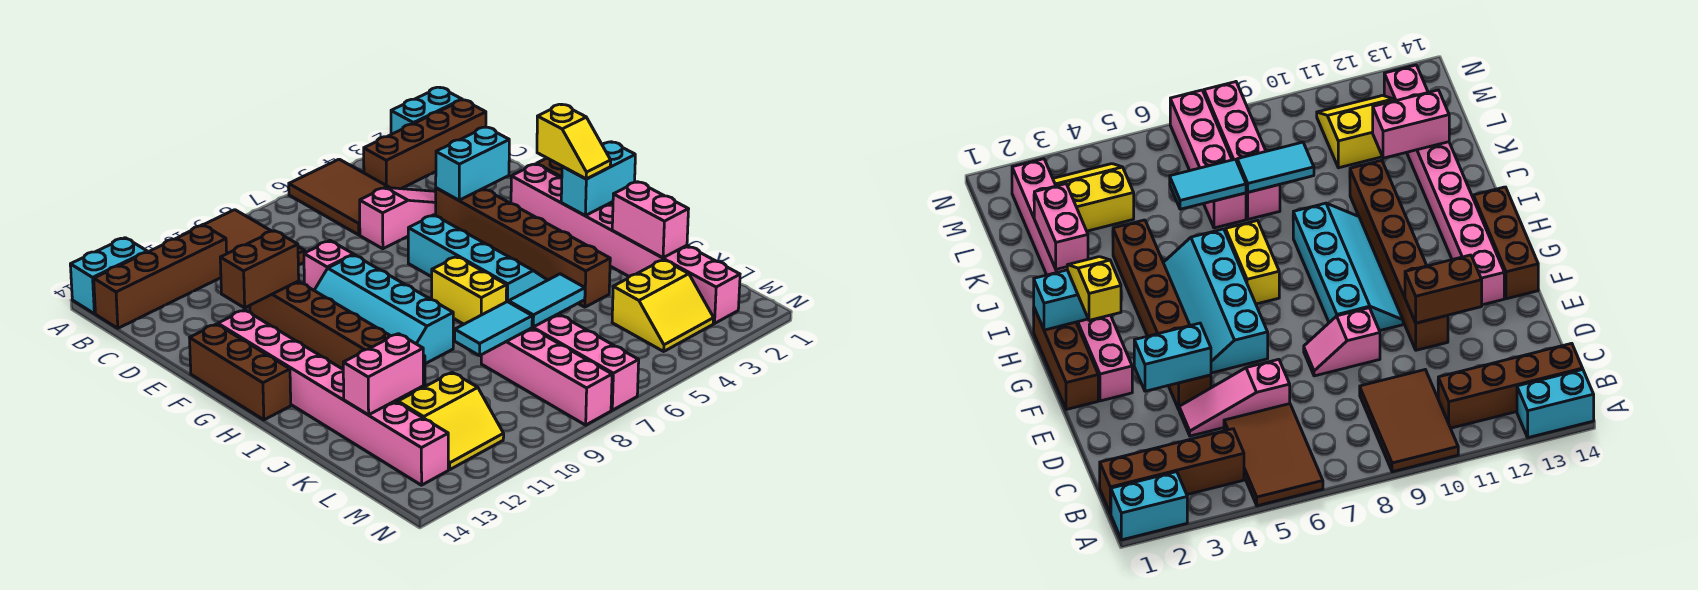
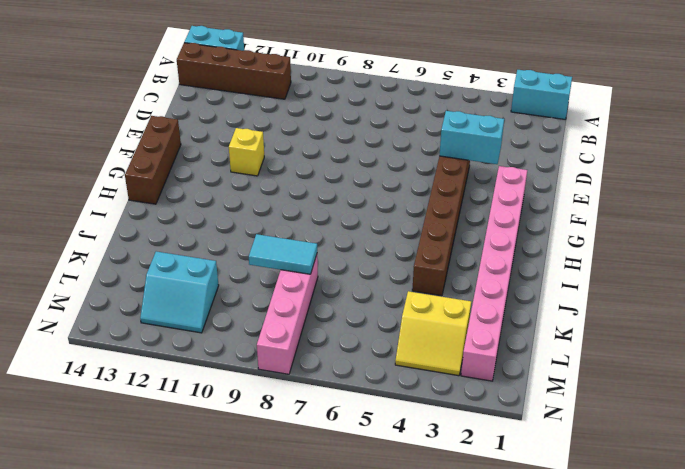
yellow 1x1 brick [229,128,264,176] -> brown 1x6 brick [250,281,425,402]
cyan 2x2 slope [140,251,219,333] -> yellow 2x2 slope [398,372,504,470]
none -> brown 2x3 tile [289,159,389,235]
none -> brown 2x3 tile [183,210,305,265]
none -> brown 1x4 brick [364,100,486,189]

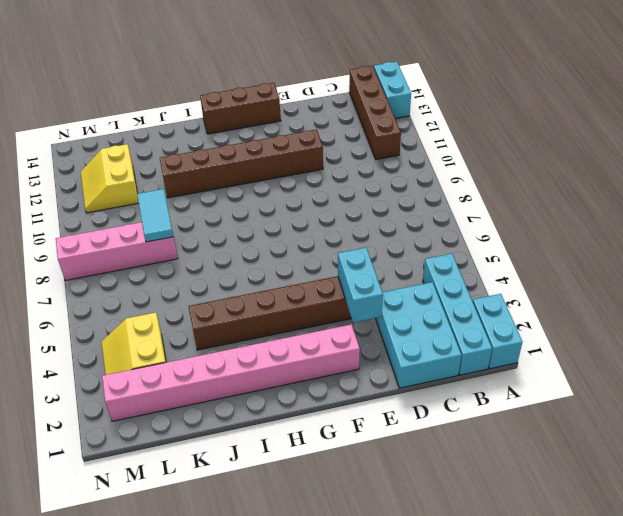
cyan 1x4 brick [423,254,492,375] -> brown 1x4 brick [364,100,486,189]
cyan 2x3 brick [375,282,461,388] -> none
none -> brown 2x3 tile [289,159,389,235]
none -> brown 2x3 tile [183,210,305,265]
none -> pink 1x3 slope [360,187,436,249]

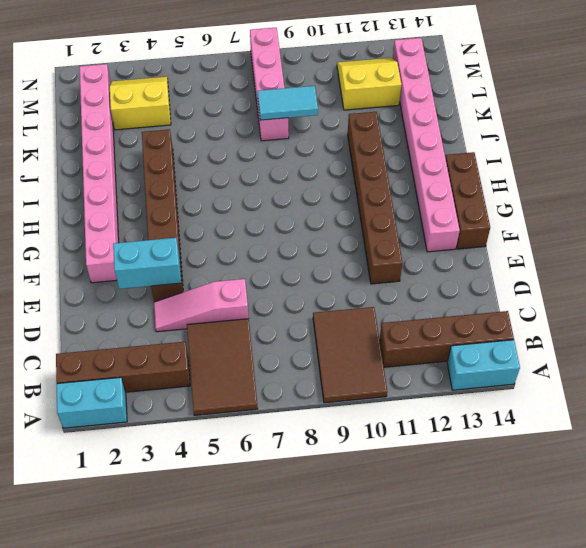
none -> pink 1x2 slope [304,241,356,290]
none -> brown 1x3 brick [1033,308,1098,410]
none -> cyan 2x4 slope [408,215,547,302]

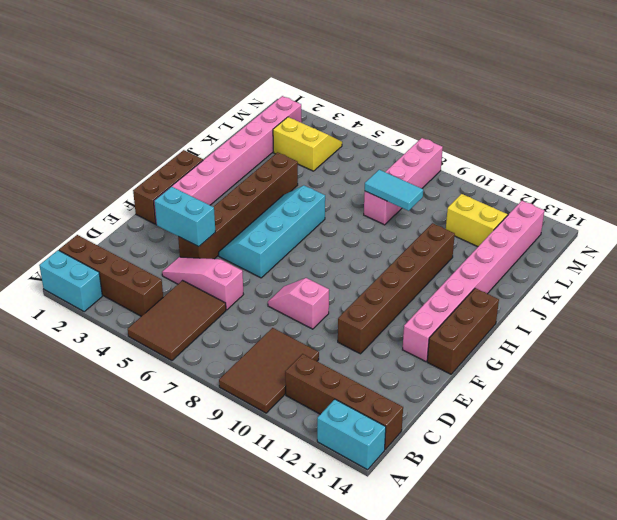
none -> cyan 2x4 slope [314,255,453,364]
none -> yellow 1x2 brick [432,257,507,324]
none -> pink 1x4 brick [532,314,639,410]

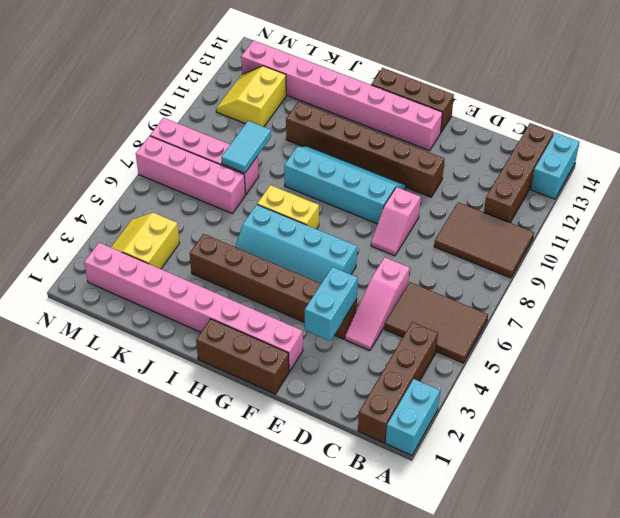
none -> brown 1x2 brick [220,231,299,308]
none -> cyan 1x2 brick [561,142,635,216]
none -> pink 1x2 brick [612,182,689,258]

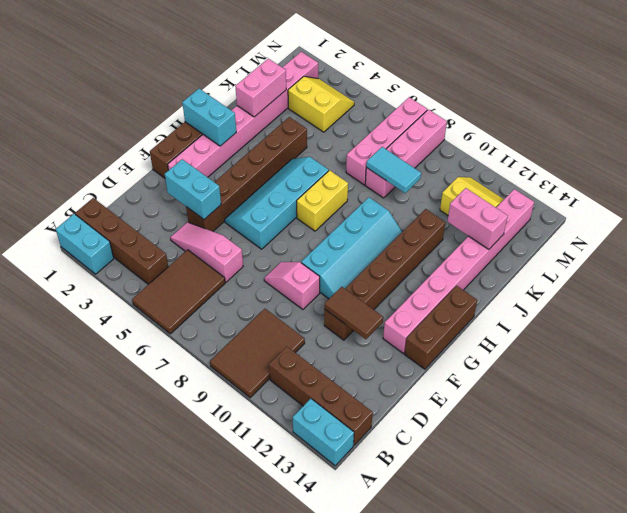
brown 1x2 tile [324,287,383,339] -> brown 1x2 brick [220,231,299,308]
none -> cyan 1x2 tile [509,274,585,327]
none -> yellow 1x2 slope [537,104,611,179]

